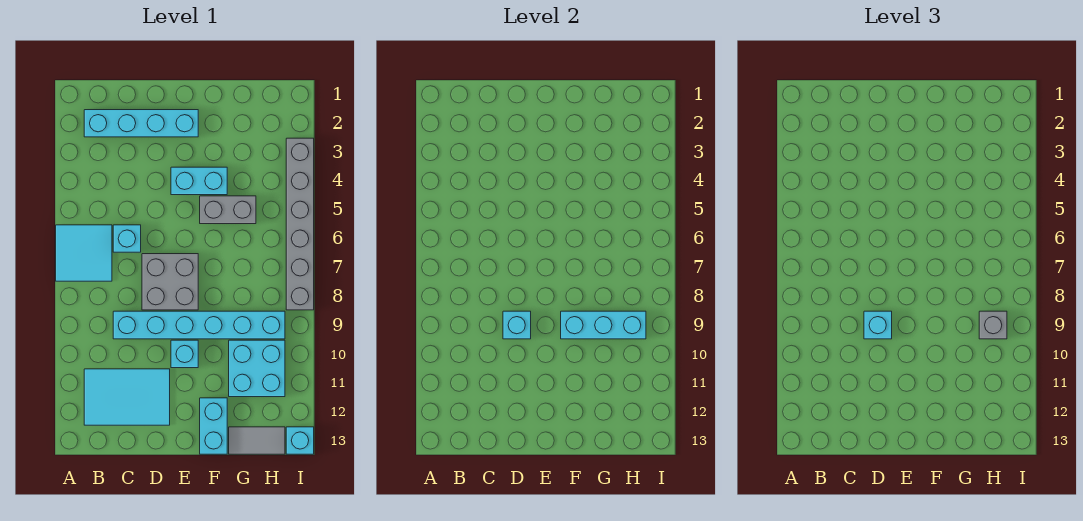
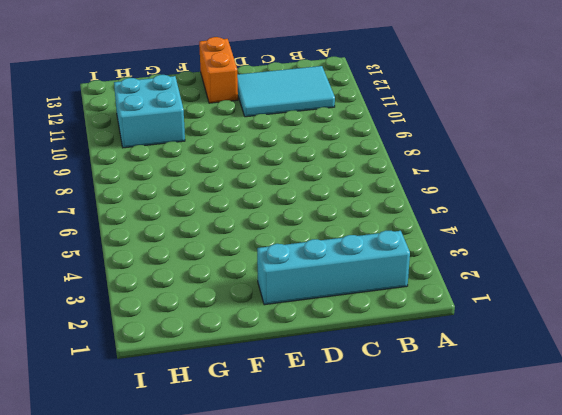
orange 1x2 brick [199,37,238,103] -> none
none -> cyan 2x2 tile [56,225,112,281]
none -> cyan 1x1 brick [113,225,141,252]
none -> cyan 1x6 brick [113,311,285,339]

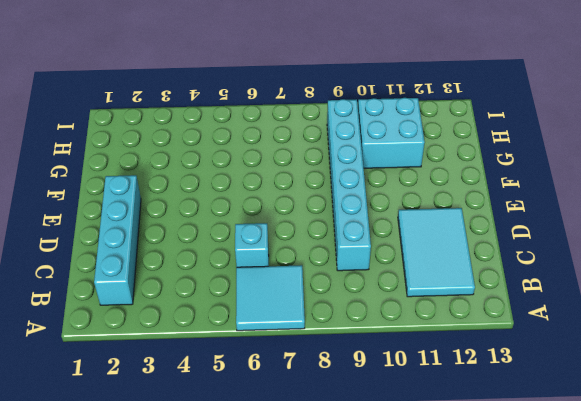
none -> grey 2x2 brick [142,254,198,310]
none -> cyan 1x2 brick [171,167,227,195]
none -> cyan 1x1 brick [171,340,198,368]

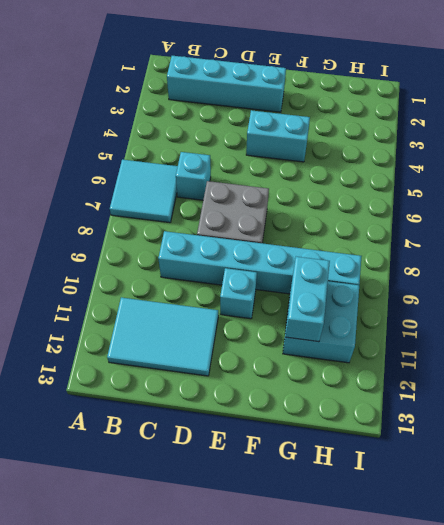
cyan 1x2 brick [286,257,330,342] -> cyan 1x2 brick moved to [200,398,227,454]
none -> grey 1x2 brick [200,196,256,224]
none -> grey 1x2 tile [229,427,285,454]
none -> grey 1x6 brick [286,138,314,310]

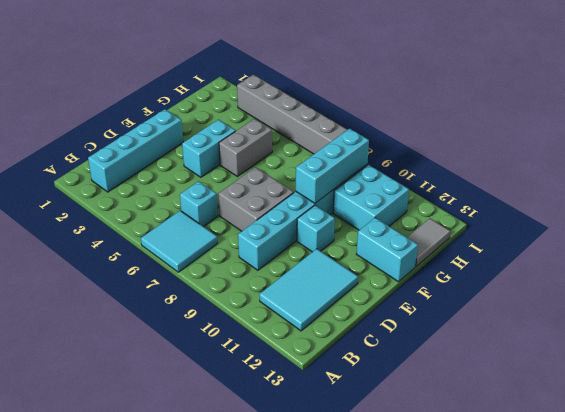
none -> cyan 1x1 brick [286,427,314,454]
none -> cyan 1x1 brick [503,311,531,339]
none -> cyan 1x1 brick [864,311,892,339]

